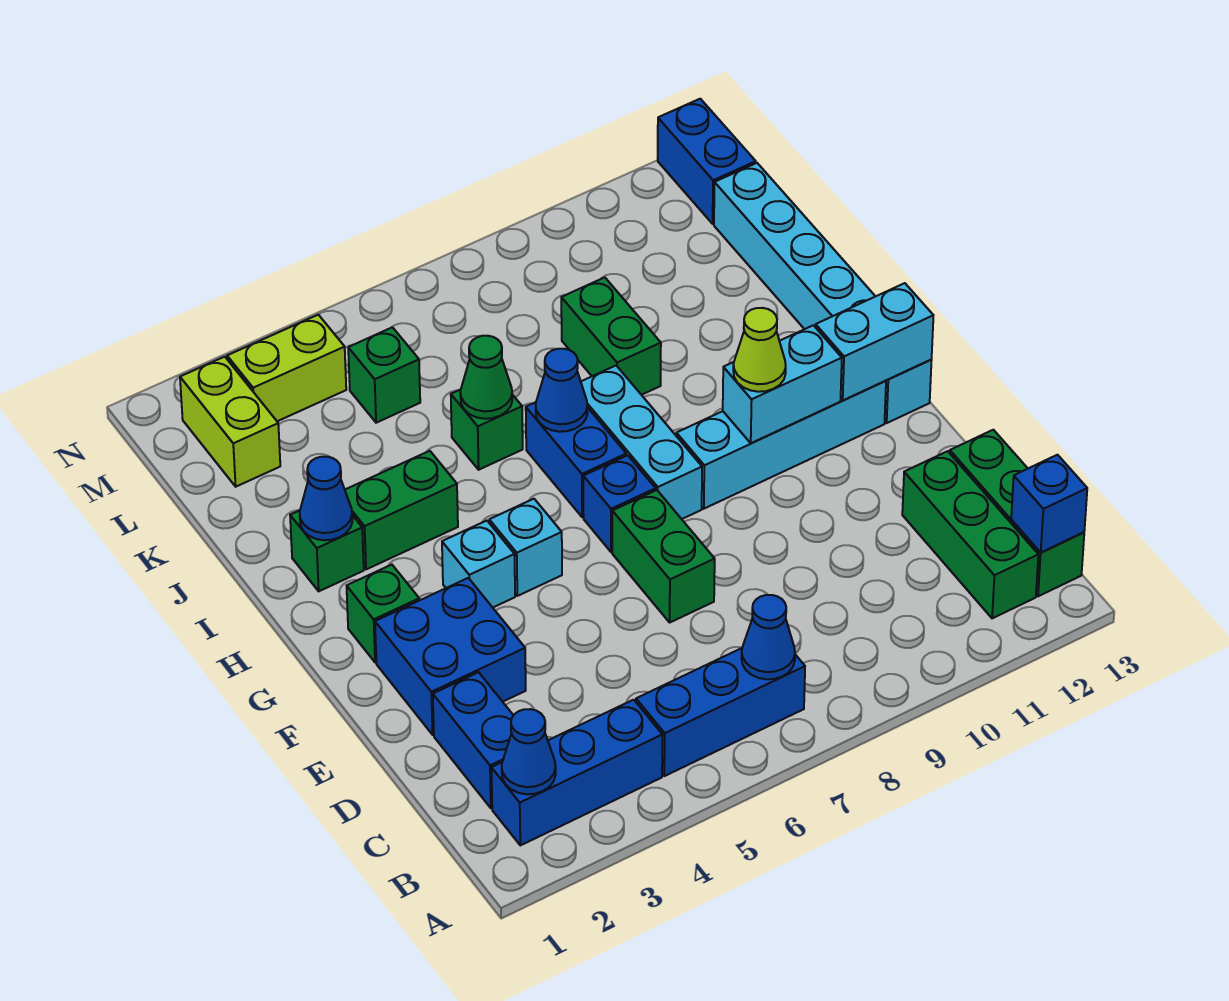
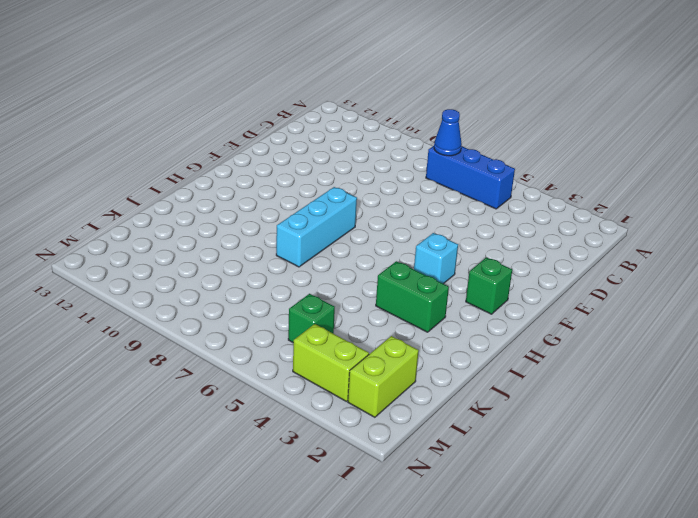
none -> blue 1x3 brick [491,700,662,845]
none -> green 1x3 brick [902,451,1038,618]
none -> green 1x3 brick [950,430,1084,596]
none -> blue 1x2 brick [433,672,514,808]

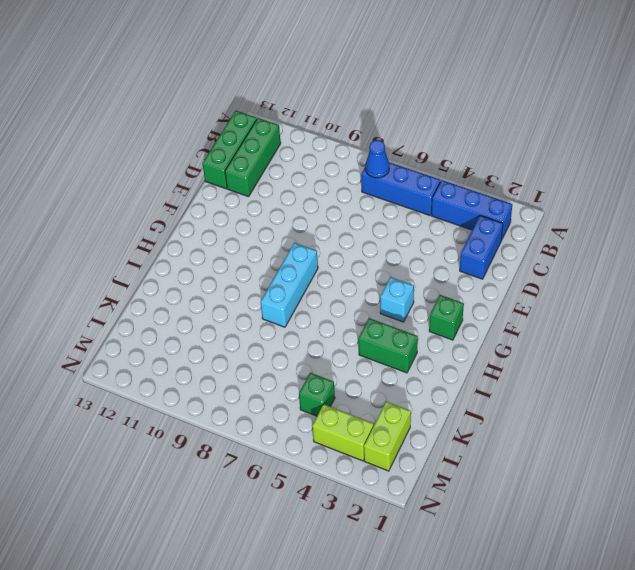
none -> blue 2x2 brick [375,578,526,735]
none -> green 1x2 brick [612,490,715,622]
none -> cyan 1x1 brick [489,499,562,596]
none -> blue 1x1 brick [583,455,656,552]

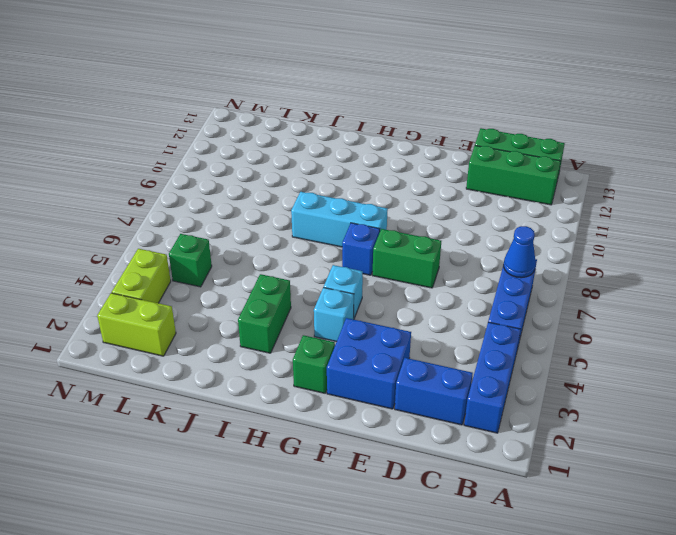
none -> cyan 1x4 brick [676,381,886,509]
none -> cyan 1x6 brick [714,163,932,423]
none -> blue 1x2 brick [526,402,626,517]
none -> green 1x1 brick [290,510,364,591]

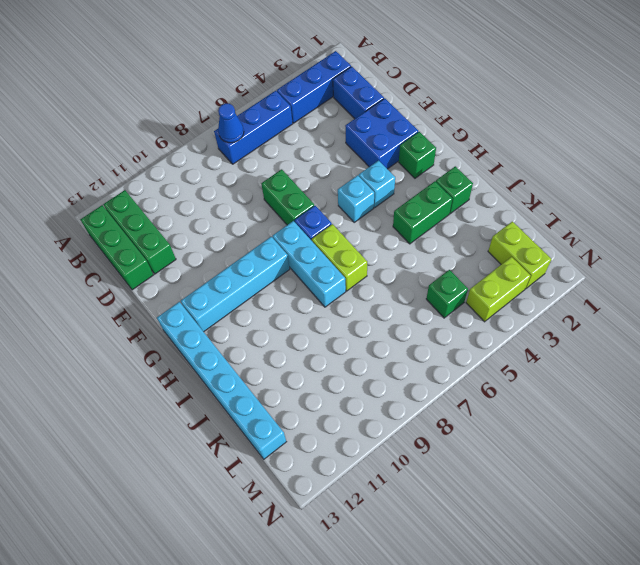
lime 1x2 brick [312,224,367,291] -> blue 1x2 brick [526,402,626,517]
none -> green 1x1 brick [451,390,523,470]
none -> green 1x2 brick [561,277,661,395]
none -> blue 1x2 brick [658,99,756,224]
none -> blue 1x1 cone [502,709,556,794]

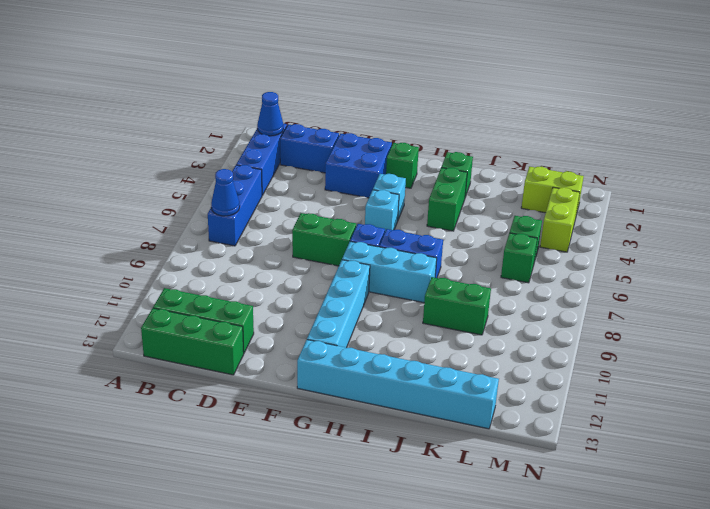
green 1x1 brick [501,233,537,283] -> green 1x1 brick moved to [451,390,523,470]
none -> blue 1x2 brick [658,99,756,224]
none -> blue 1x1 brick [1011,455,1087,553]
none -> cyan 1x2 brick [723,325,842,443]
none -> cyan 1x2 brick [816,283,933,400]

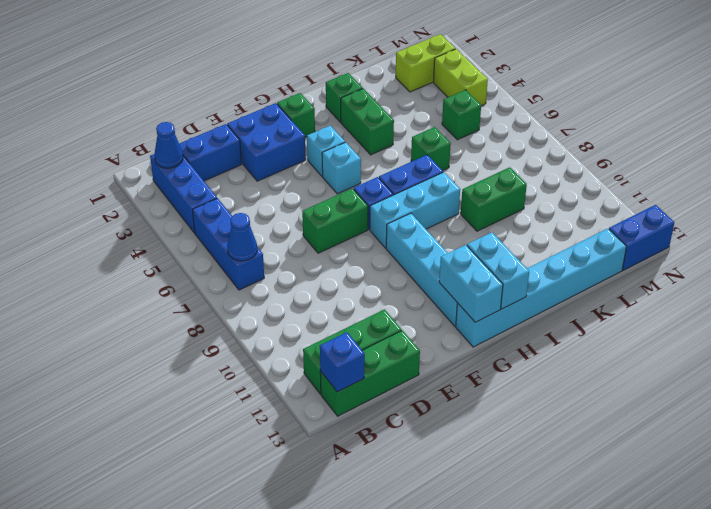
cyan 1x2 brick [467,232,529,309] -> cyan 1x2 brick moved to [723,325,842,443]
none -> blue 1x1 cone [300,457,352,540]
none -> blue 1x1 cone [536,349,588,432]
none -> green 1x1 cone [460,336,512,419]
none -> lime 1x1 cone [733,308,786,392]

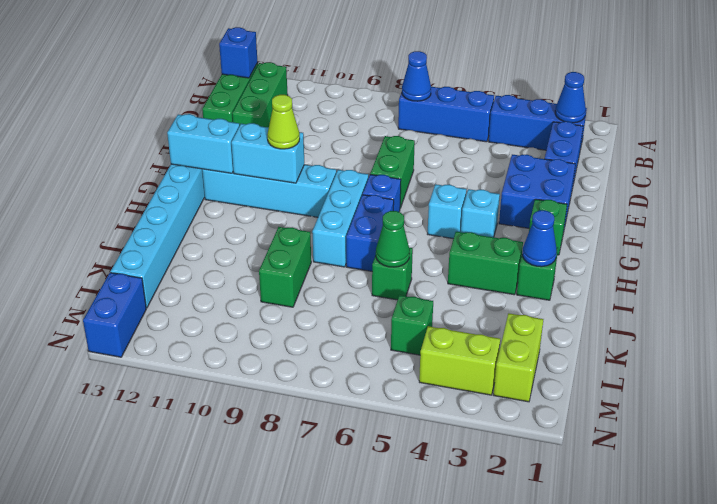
none -> blue 1x1 cone [536,349,588,432]

